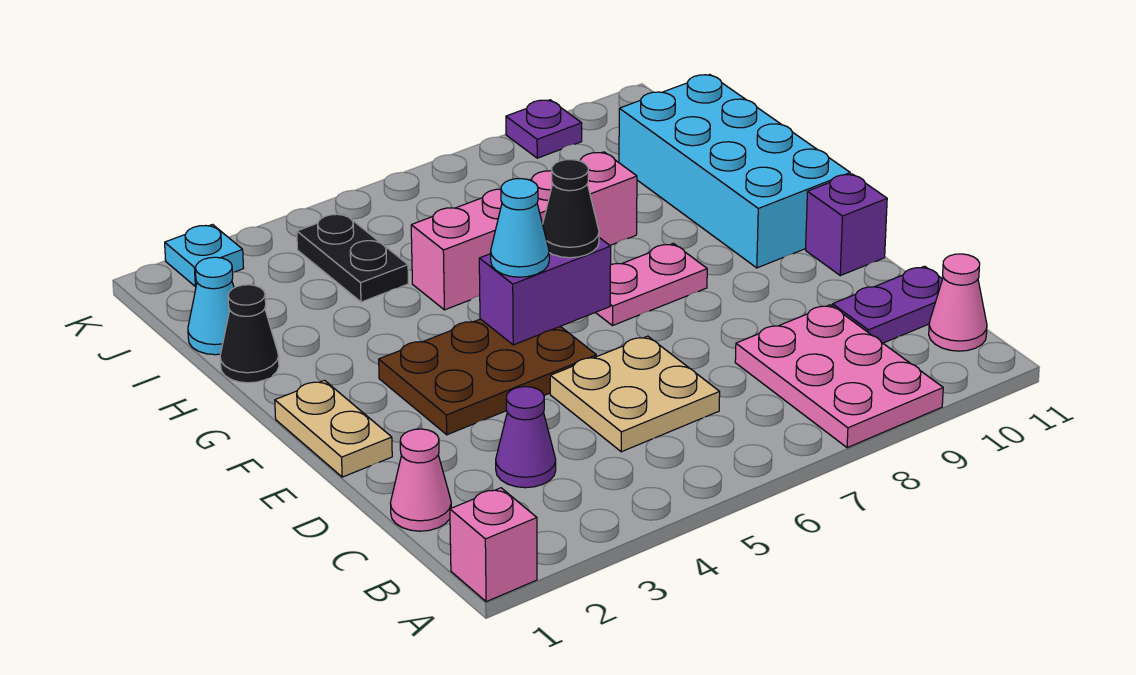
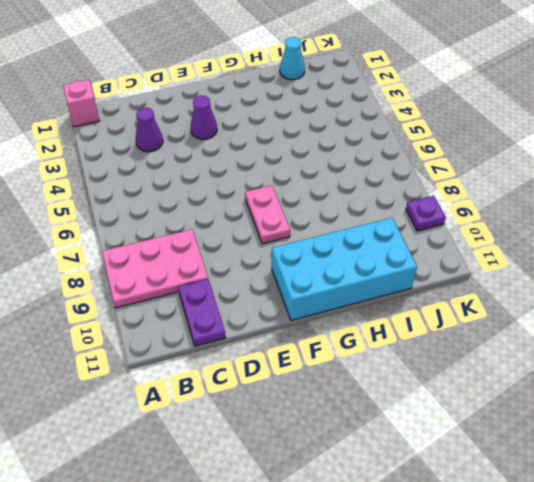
purple 1x1 cone [191,96,217,139] -> brown 2x3 plate [379,319,596,435]
none -> pink 1x1 cone [929,254,987,351]
none -> pink 1x1 cone [390,429,451,531]
none -> tan 2x2 plate [550,336,720,452]

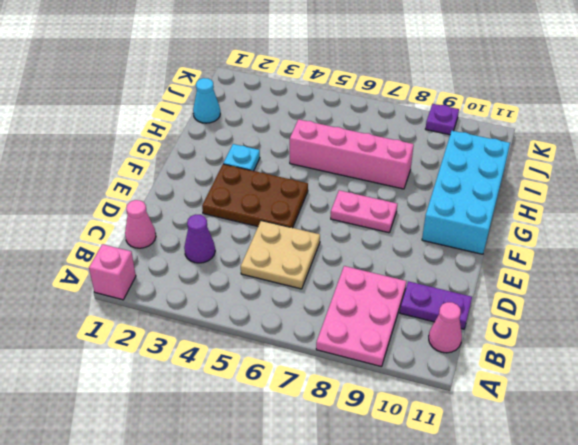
cyan 1x1 plate [223,144,260,171] -> cyan 1x1 plate moved to [165,225,244,287]
none -> tan 1x2 plate [275,380,392,477]
none -> purple 1x1 brick [806,174,887,276]
none -> black 1x1 cone [220,285,279,383]

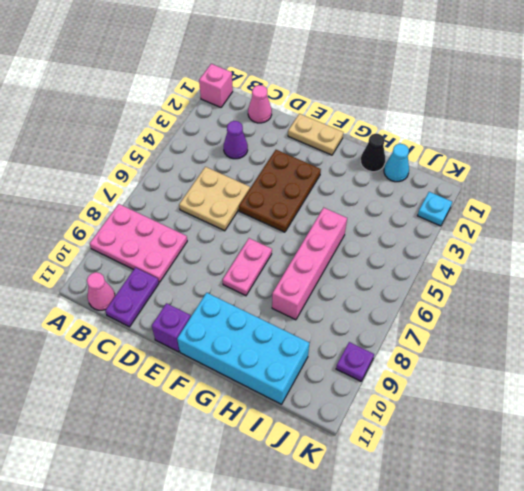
none -> black 1x2 plate [297,214,408,302]
none -> purple 1x2 brick [479,238,611,345]
none -> cyan 1x1 cone [491,179,549,277]

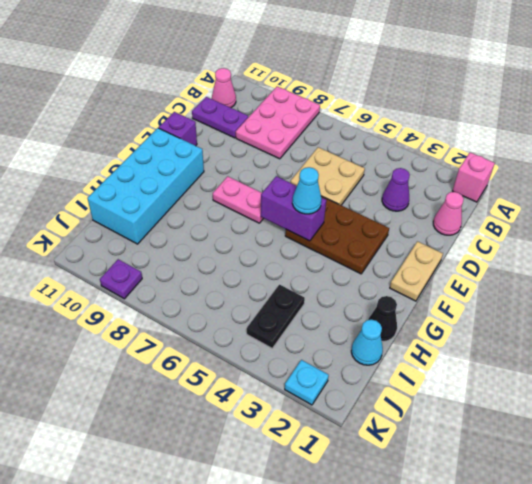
none -> pink 1x4 brick [411,152,637,310]
none -> black 1x1 cone [543,160,599,258]

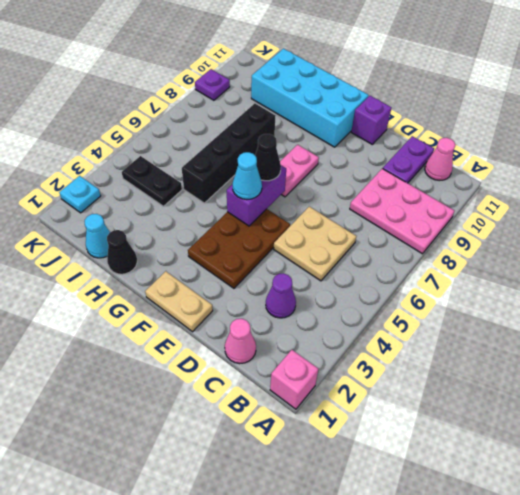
black 1x4 brick [182,103,276,203] -> pink 1x4 brick [411,152,637,310]

